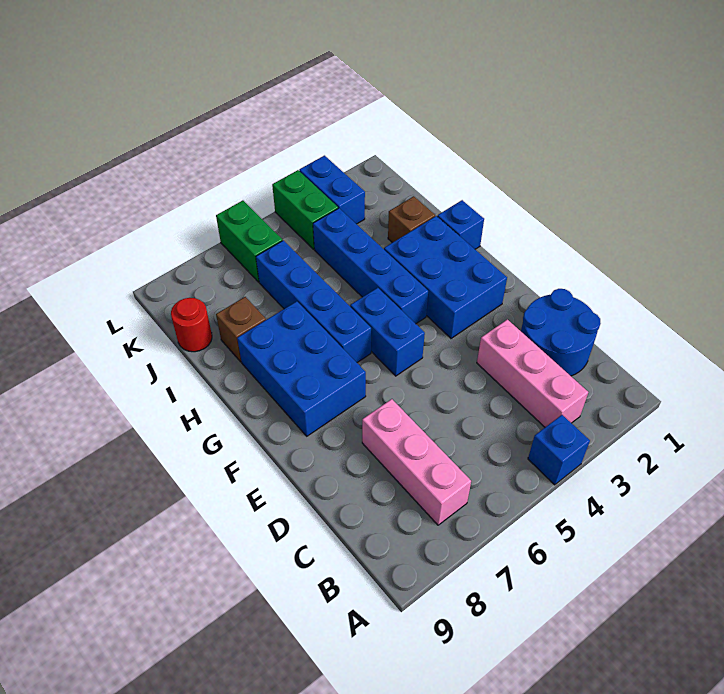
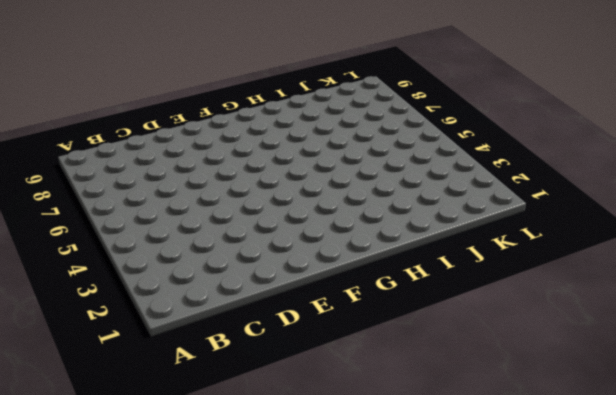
none -> blue 1x1 brick [528,415,590,485]
none -> pink 1x3 brick [477,319,588,427]
none -> pink 1x3 brick [362,399,471,525]

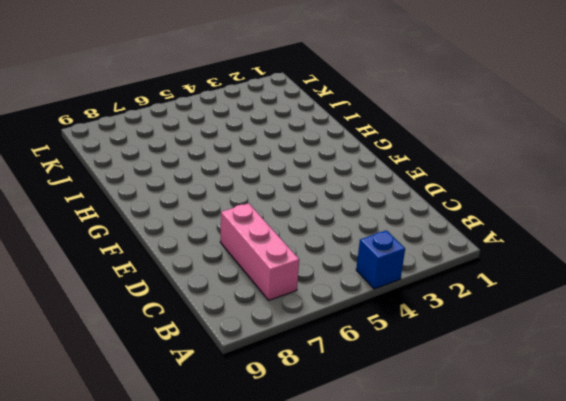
none -> pink 1x3 brick [477,319,588,427]
none -> blue 2x2 round brick [521,289,601,376]
none -> blue 2x3 brick [384,216,507,338]

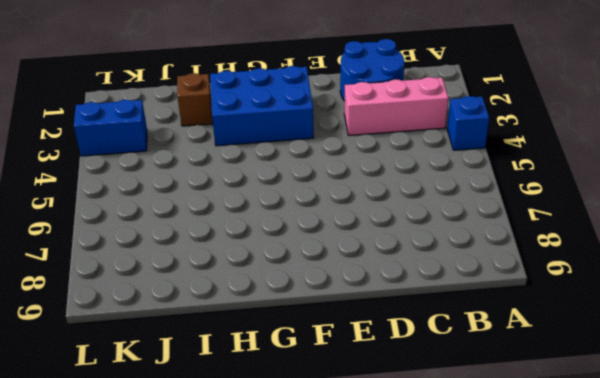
none -> pink 1x3 brick [362,399,471,525]
none -> blue 1x2 brick [350,288,425,376]
none -> blue 2x3 brick [237,301,366,436]

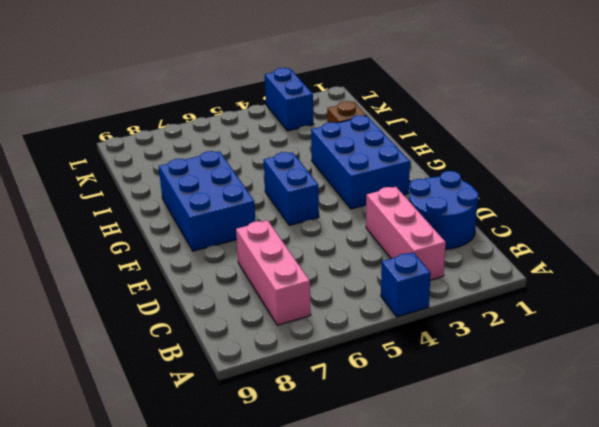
none -> blue 1x4 brick [313,208,428,324]
none -> blue 1x4 brick [256,240,371,362]
none -> blue 1x1 brick [437,200,484,249]

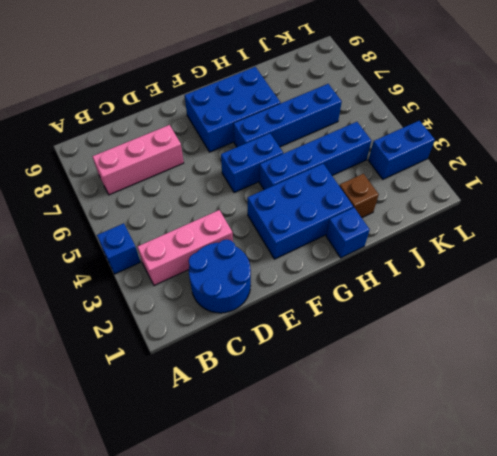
none -> brown 1x1 brick [216,297,266,362]
none -> red 1x1 round brick [171,298,212,352]
none -> green 1x2 brick [272,170,338,249]

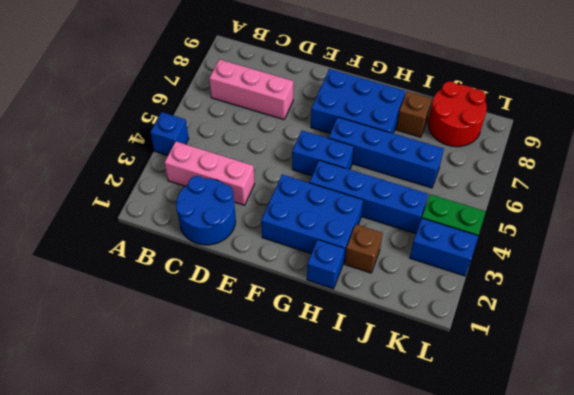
red 2x2 round brick [428,82,487,147] -> red 1x1 round brick [171,298,212,352]
none -> green 1x2 brick [216,201,282,282]

